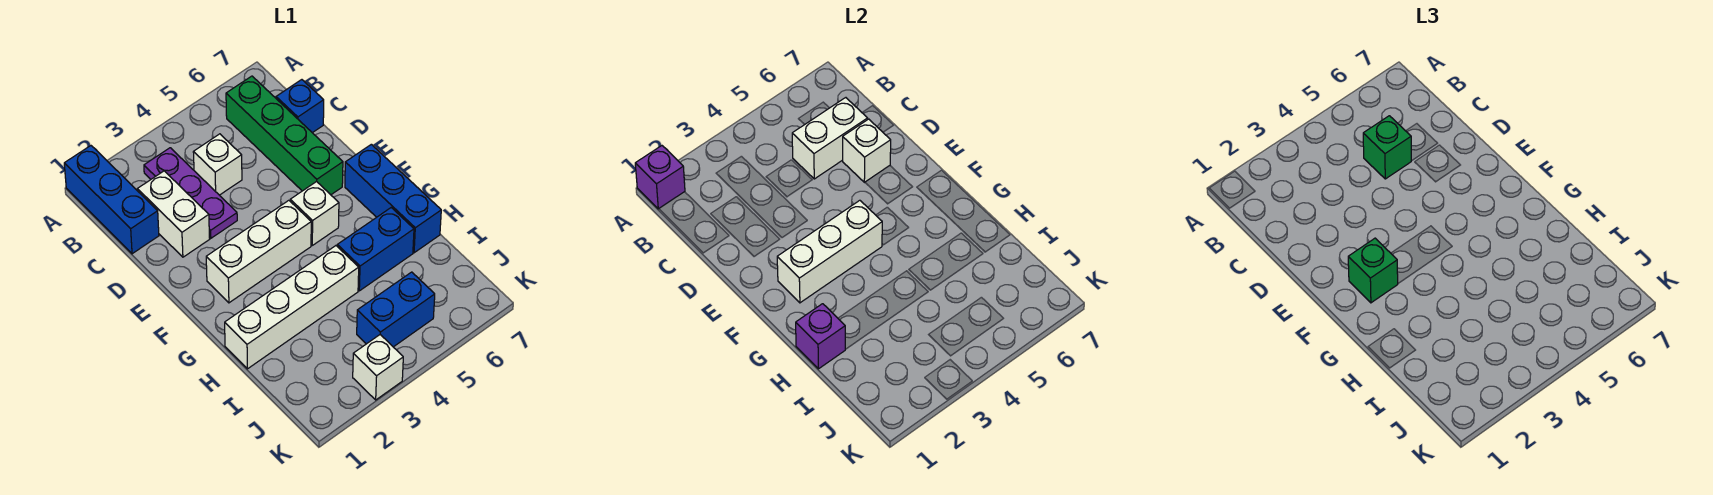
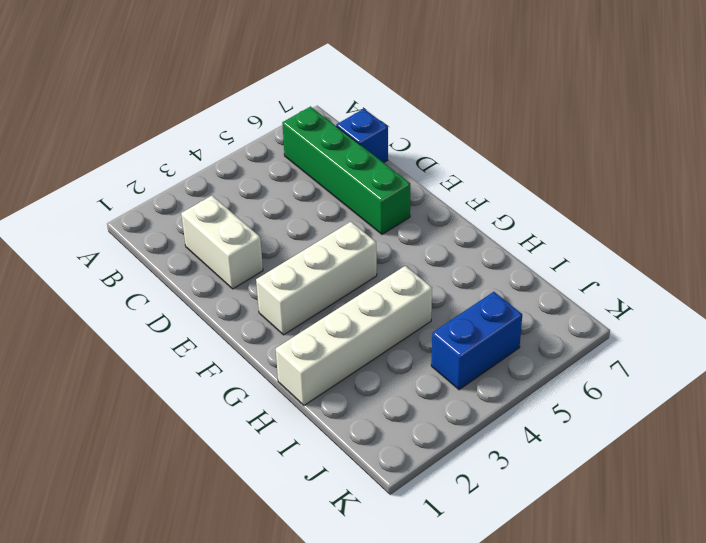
none -> blue 1x3 brick [64,146,159,254]
none -> purple 1x3 plate [144,148,237,238]
none -> white 1x1 brick [193,134,242,195]

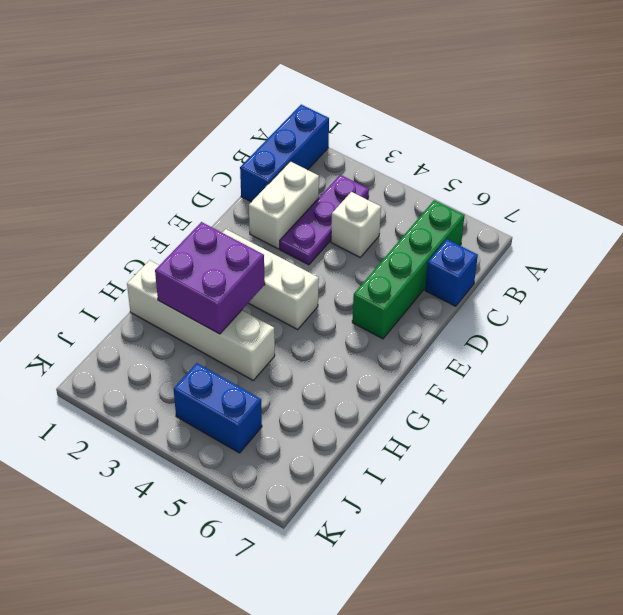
purple 2x2 brick [155,222,265,334] -> none
none -> white 1x1 brick [290,181,339,245]
none -> blue 1x3 brick [345,144,441,253]
none -> blue 1x2 brick [337,208,414,291]

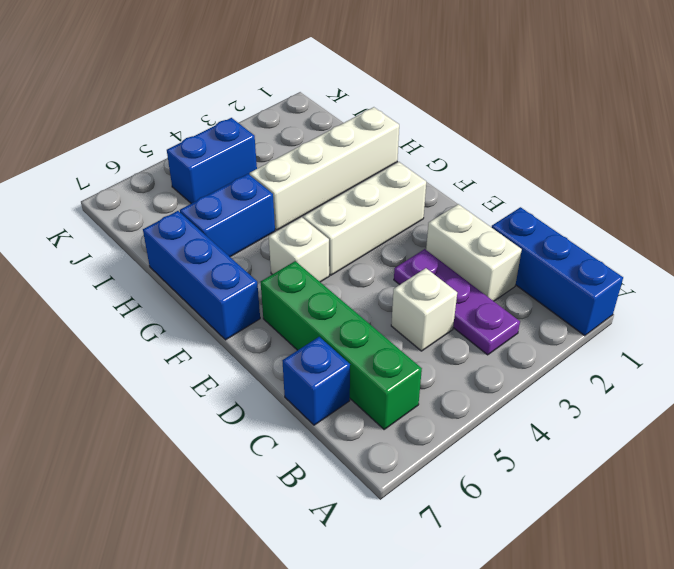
none -> white 1x1 brick [353,335,403,400]
none -> purple 1x1 brick [635,146,685,209]
none -> white 1x2 brick [792,98,868,179]

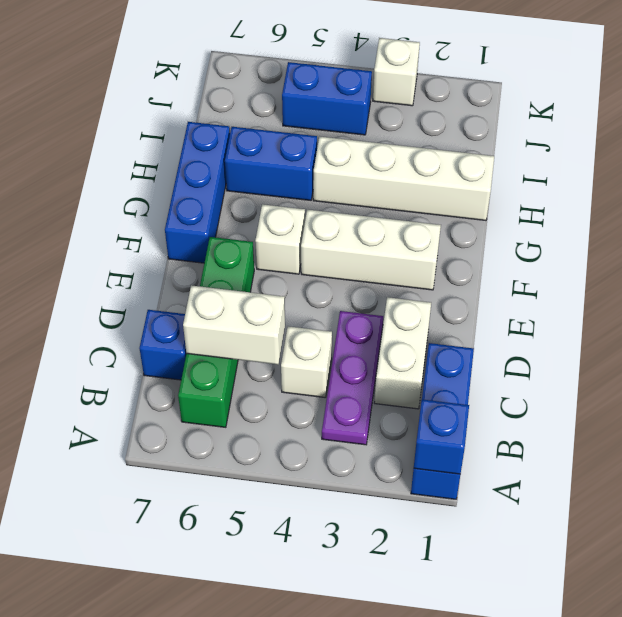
blue 1x1 brick [414,399,469,474] -> purple 1x1 brick [635,146,685,209]
none -> white 1x1 brick [842,119,891,182]
none -> white 1x3 brick [777,200,882,303]
none -> purple 1x1 brick [796,304,845,369]

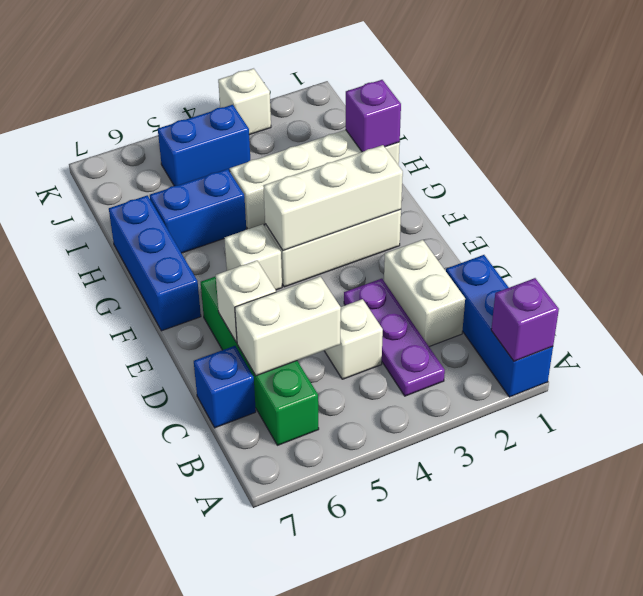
none -> green 1x1 brick [1363,116,1411,179]
none -> green 1x1 brick [1348,238,1398,303]

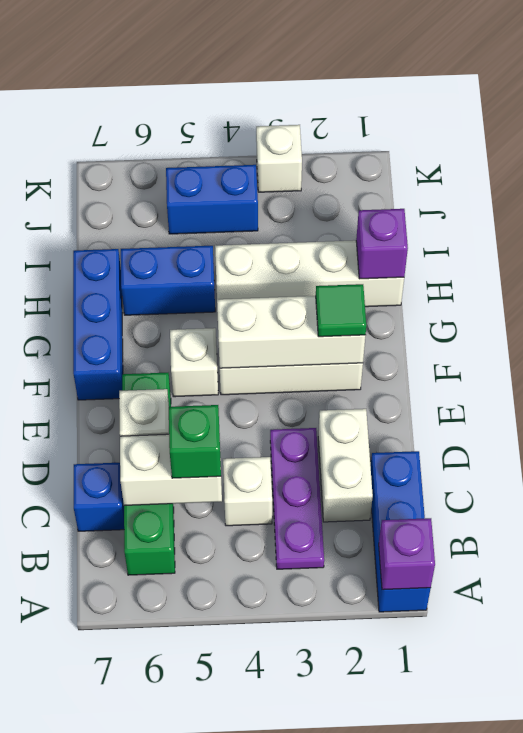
green 1x1 tile [316,284,366,337] -> green 1x1 brick [1348,238,1398,303]

